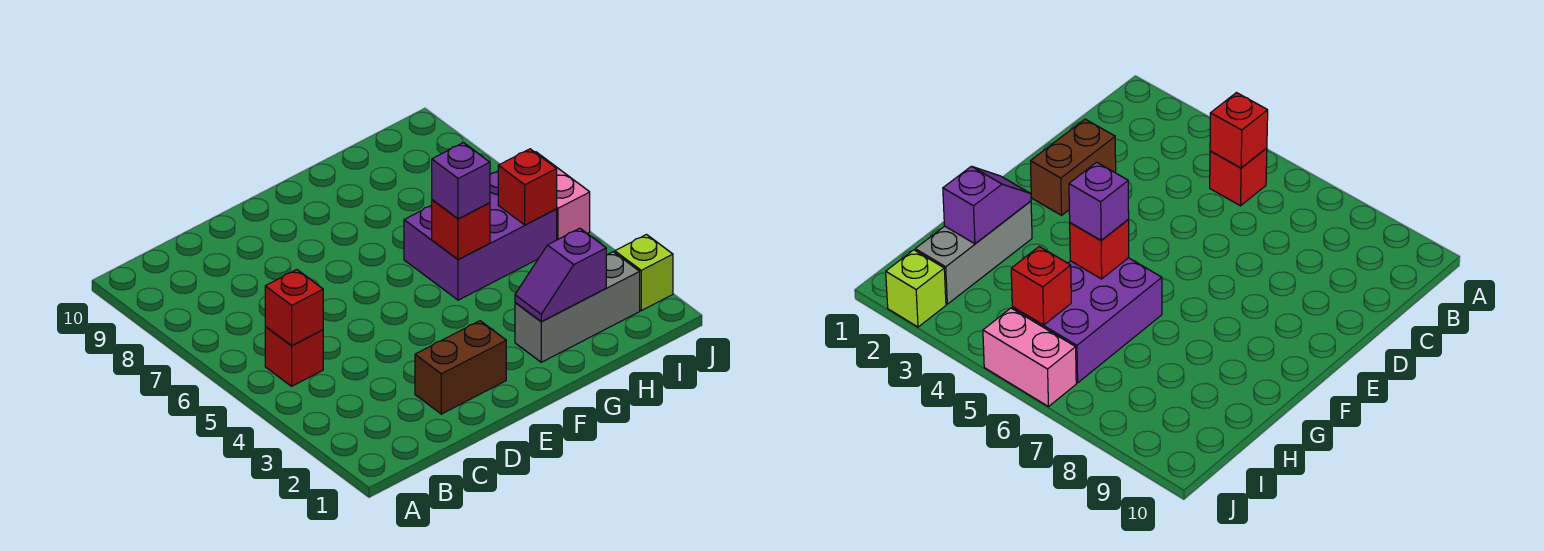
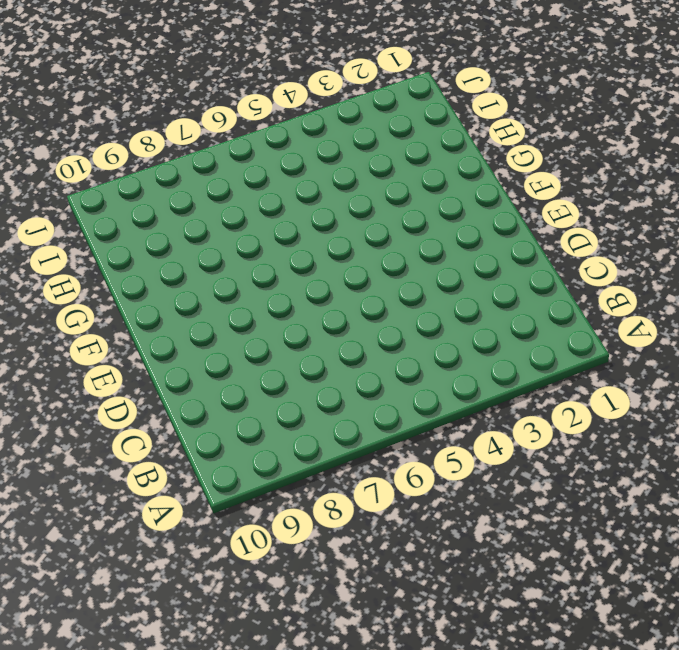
none -> red 1x1 brick [265,327,323,386]
none -> brown 1x2 brick [415,321,506,414]

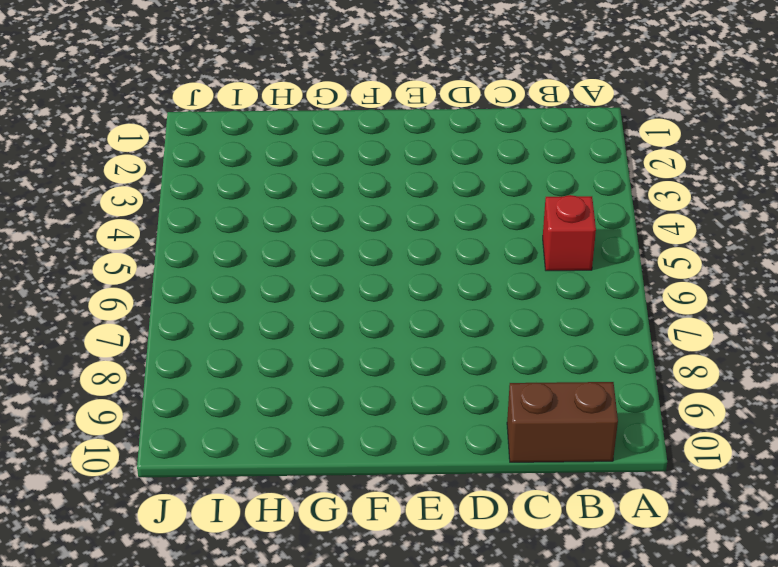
brown 1x2 brick [507,382,618,462] -> brown 1x2 brick moved to [415,321,506,414]
none -> grey 1x3 brick [515,252,640,362]
none -> purple 2x3 brick [404,171,557,300]

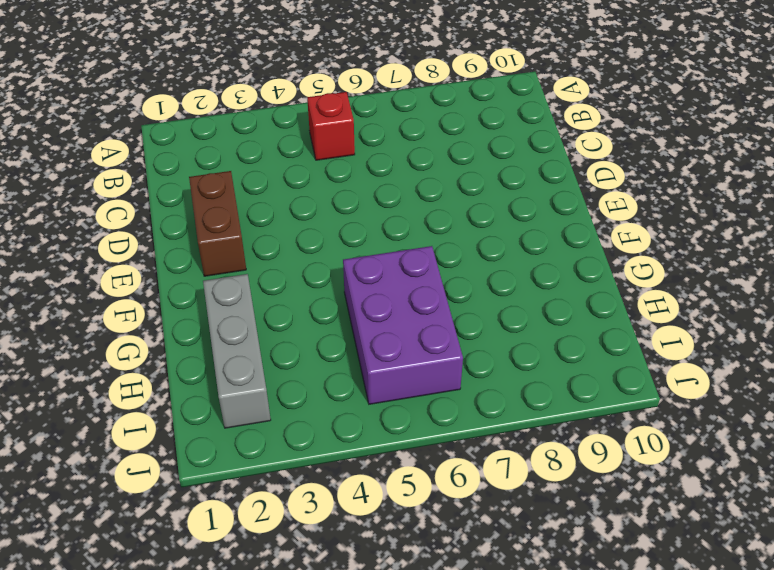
none -> lime 1x1 brick [615,235,673,311]
none -> pink 1x2 brick [535,152,590,240]

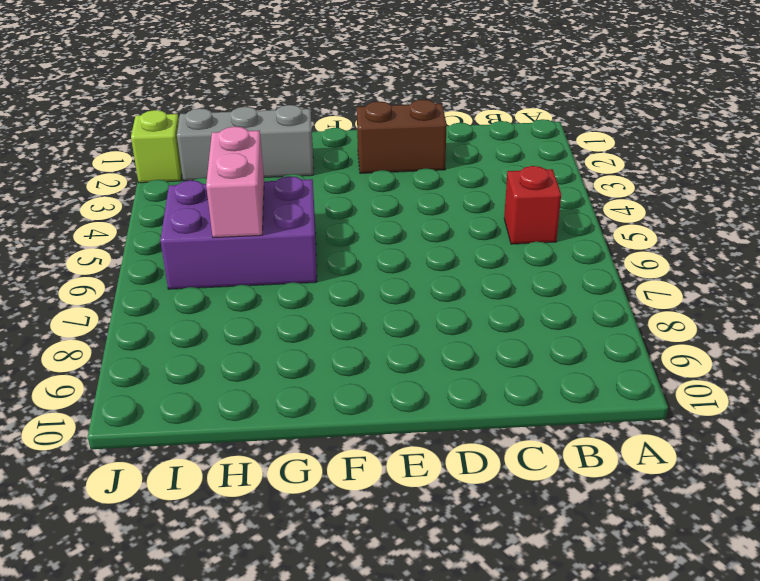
pink 1x2 brick [206,127,264,238] -> pink 1x2 brick moved to [535,152,590,240]
none -> red 1x1 brick [265,270,323,346]
none -> purple 1x2 slope [515,228,606,322]

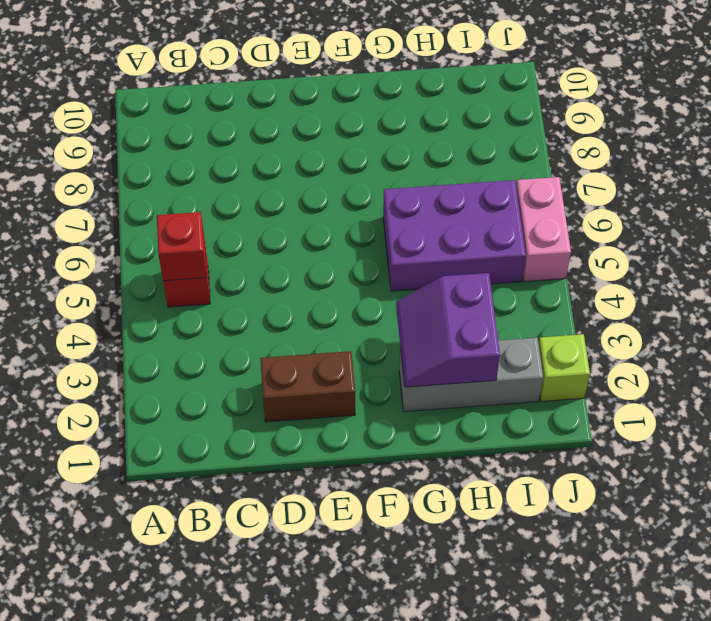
purple 2x2 slope [396,273,500,387] -> purple 1x2 slope [515,228,606,322]
none -> red 1x1 brick [432,200,490,259]
none -> red 1x1 brick [498,149,557,225]

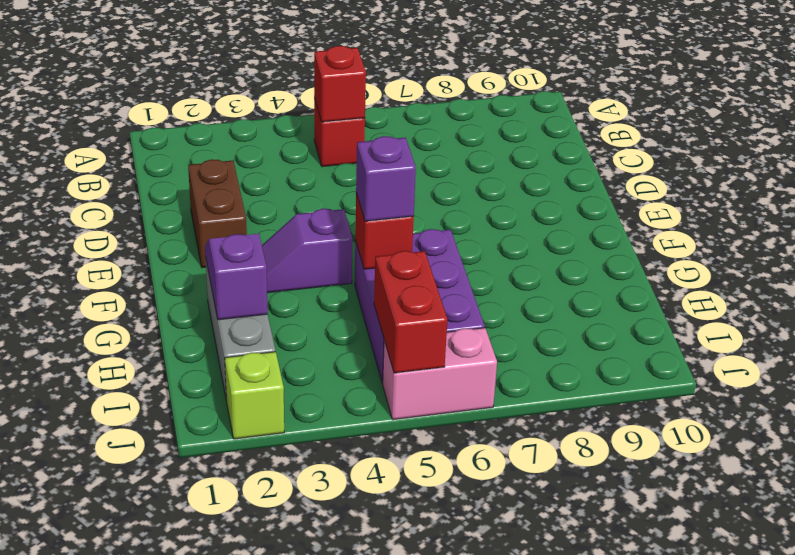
purple 1x2 slope [262,209,353,293] -> none
red 1x2 brick [374,251,447,373] -> red 1x1 brick [498,149,557,225]

